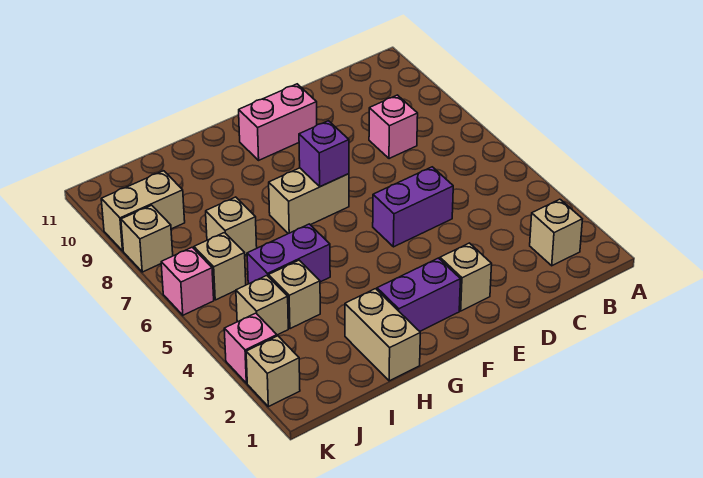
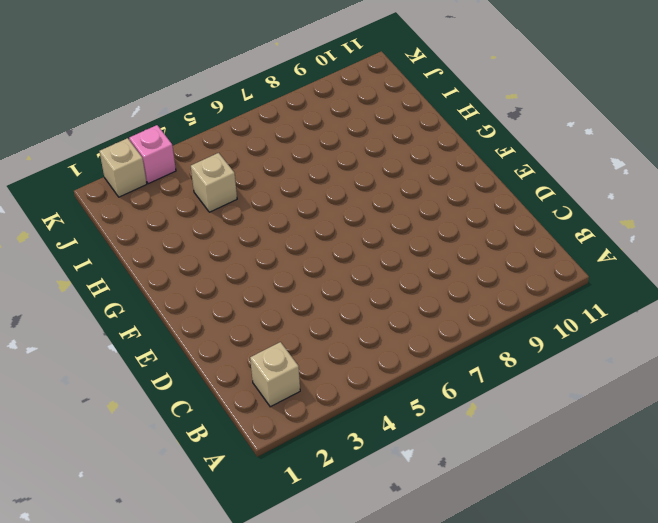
none -> pink 1x1 brick [369,95,418,159]
none -> purple 1x2 brick [373,167,453,247]
none -> tan 1x1 brick [440,243,492,311]

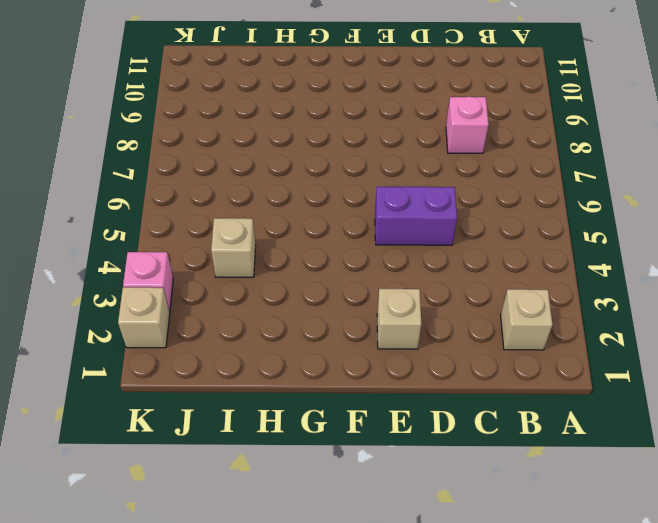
none -> pink 1x2 brick [239,84,317,160]
none -> purple 1x2 brick [377,258,461,331]
none -> tan 1x2 brick [269,168,349,234]

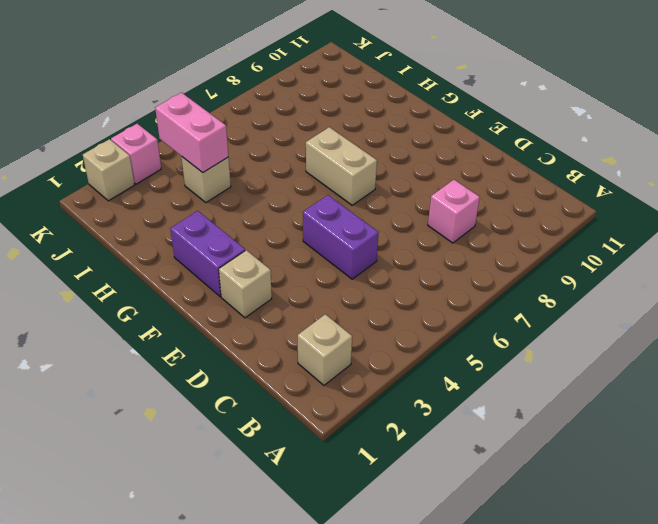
pink 1x2 brick [155,93,228,173] -> pink 1x2 brick moved to [239,84,317,160]
none -> tan 1x2 brick [345,289,420,381]
none -> purple 1x2 brick [247,224,330,284]
none -> tan 1x1 brick [206,197,257,255]

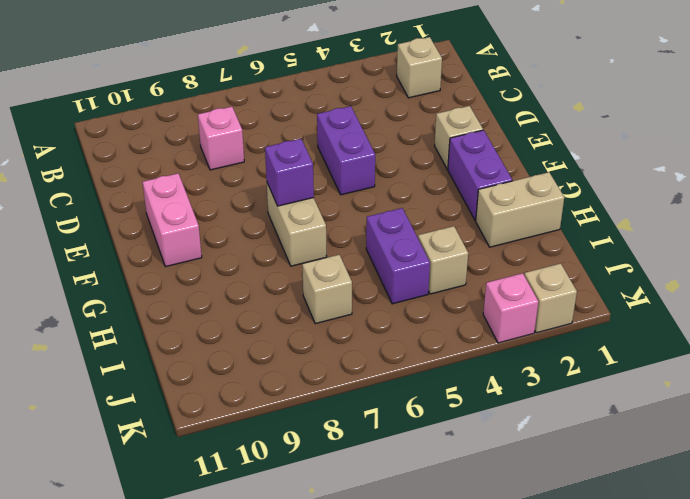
none -> tan 1x1 brick [236,276,288,335]
none -> tan 1x1 brick [194,233,246,300]
none -> tan 1x2 brick [101,171,185,251]

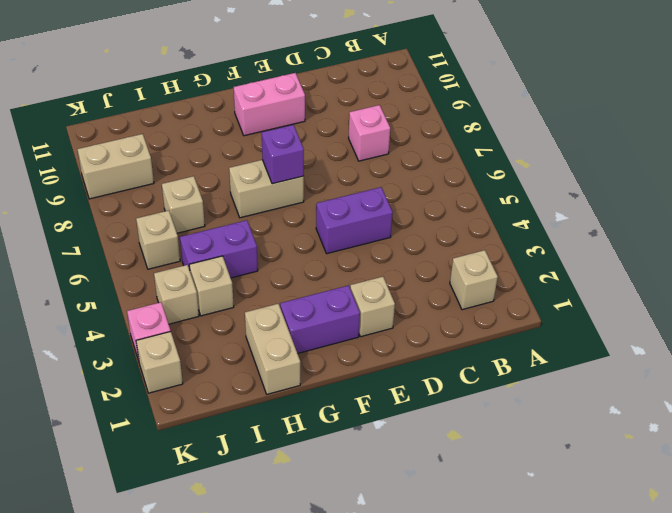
none -> pink 1x1 brick [161,247,214,315]
none -> tan 1x1 brick [121,205,173,272]

